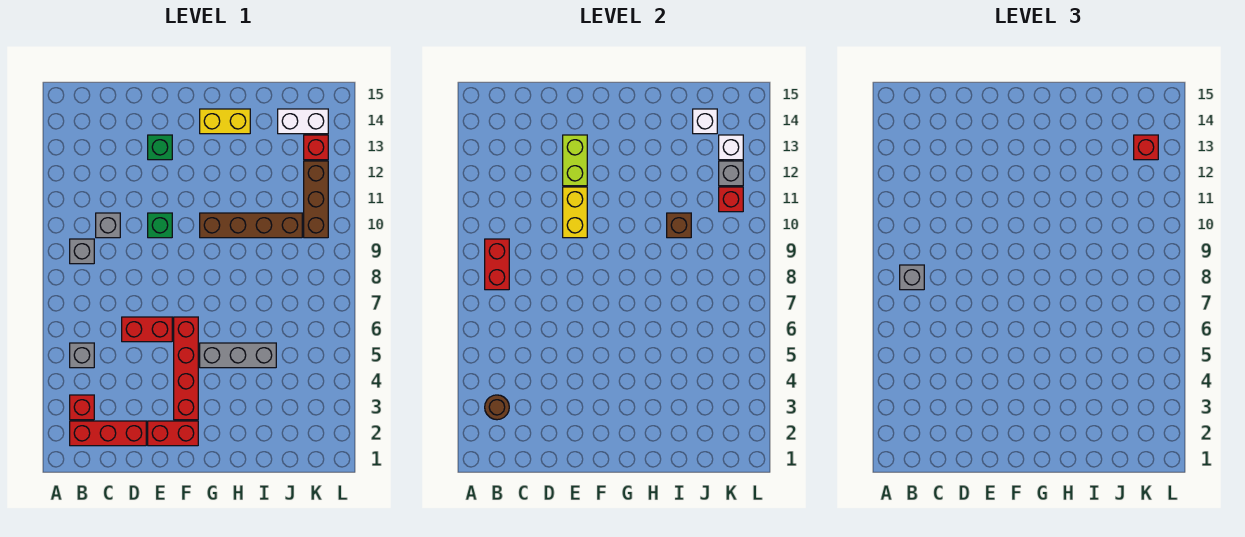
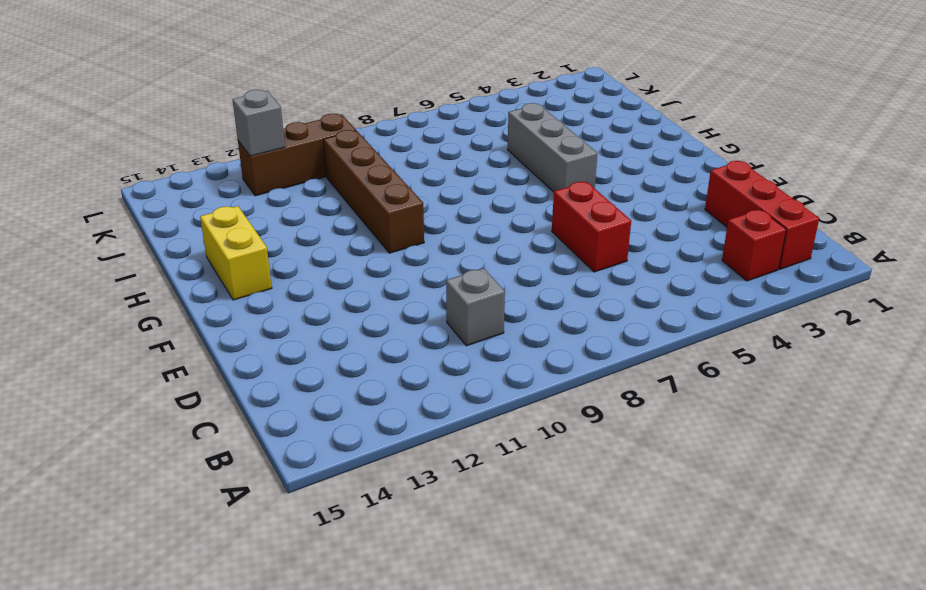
none -> grey 1x1 brick [70,343,94,368]
none -> grey 1x1 brick [70,239,94,264]
none -> red 1x2 brick [148,421,198,446]

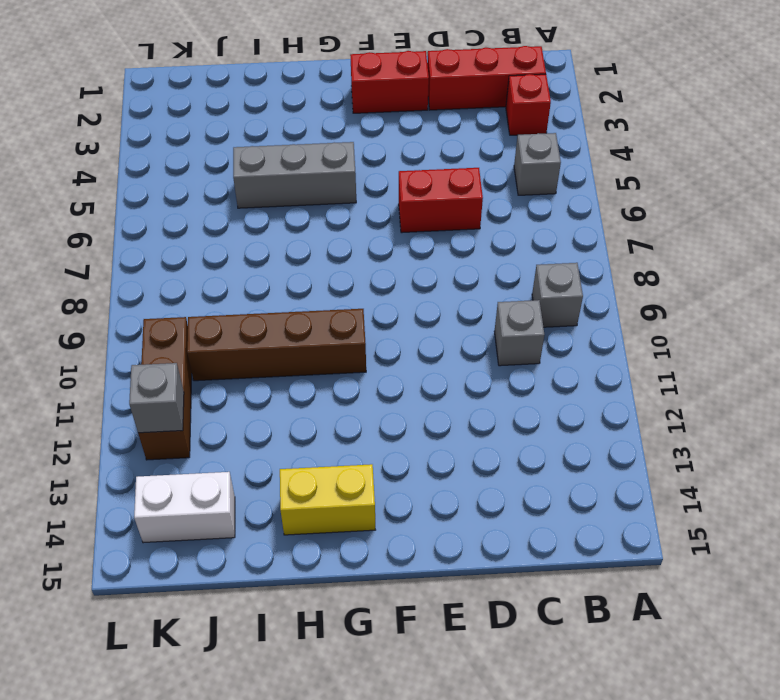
none -> green 1x1 brick [148,213,172,238]
none -> green 1x1 brick [148,135,172,160]
none -> red 1x4 brick [174,317,198,420]

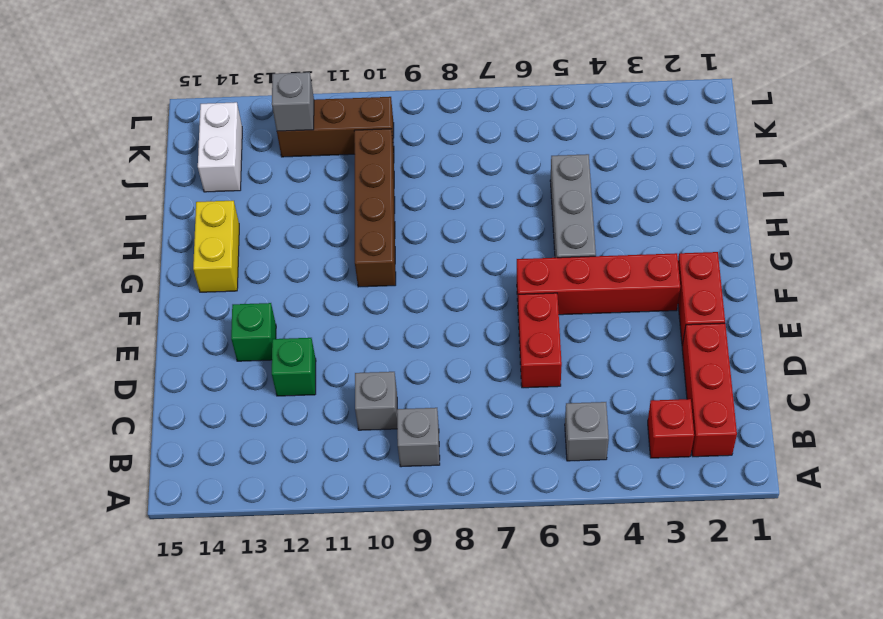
green 1x1 brick [272,338,316,396] -> green 1x1 brick moved to [148,213,172,238]
none -> red 1x1 brick [304,135,328,160]
none -> brown 1x1 round brick [485,395,509,420]
none -> red 1x2 brick [485,239,509,290]

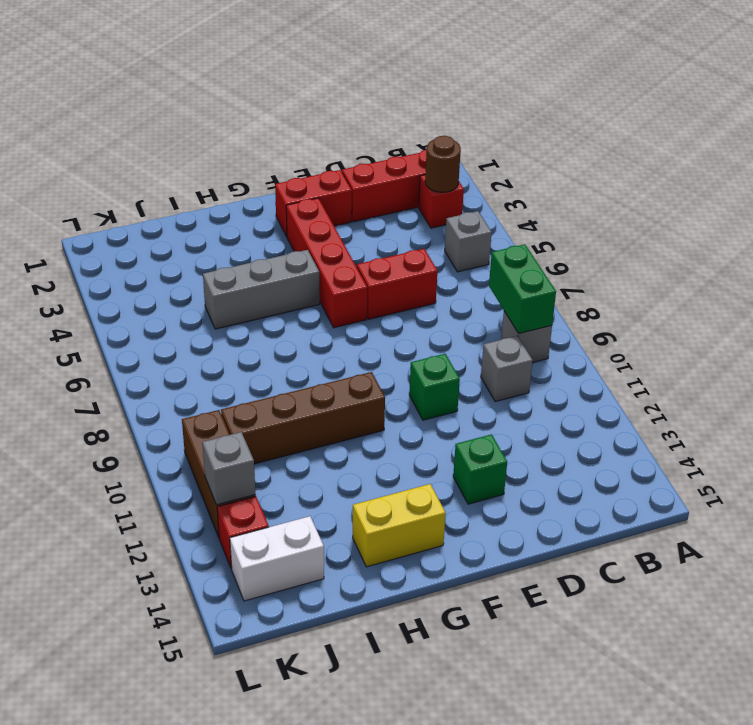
green 1x2 brick [489,244,556,334] -> red 1x2 brick [485,239,509,290]
none -> yellow 1x2 brick [563,187,587,238]
none -> lime 1x2 brick [563,135,587,186]
none -> brown 1x1 brick [667,213,691,238]

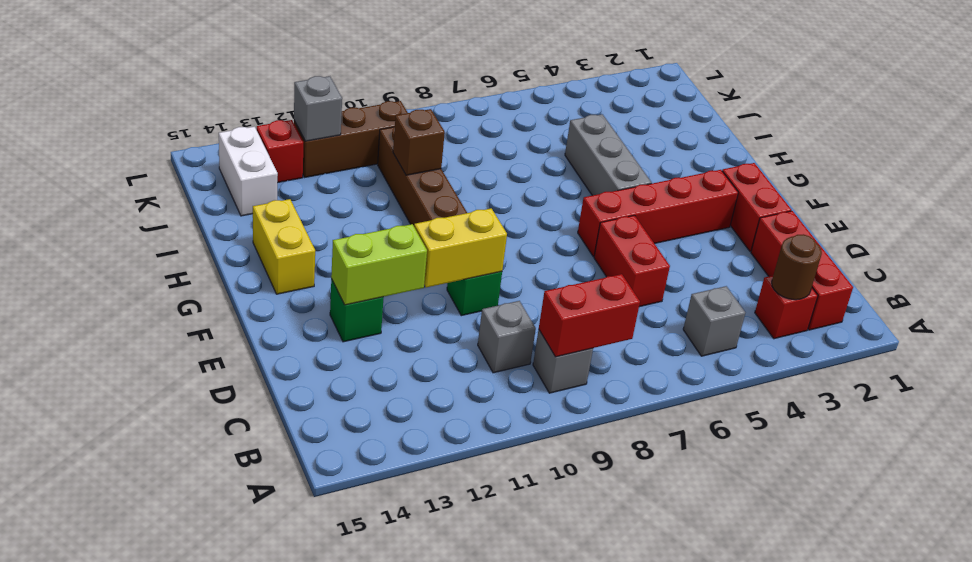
none -> white 1x1 brick [693,109,717,134]
none -> red 1x1 brick [719,187,743,212]
none -> white 1x1 brick [719,135,743,160]

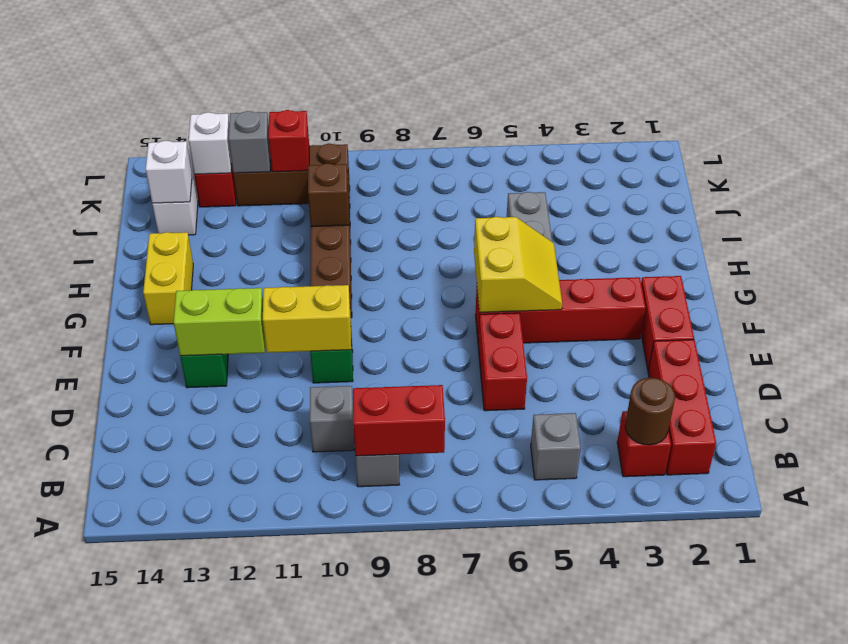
yellow 2x2 slope [474,217,562,312] -> none
none -> grey 1x1 brick [900,265,924,290]
none -> red 1x1 brick [1134,135,1158,160]

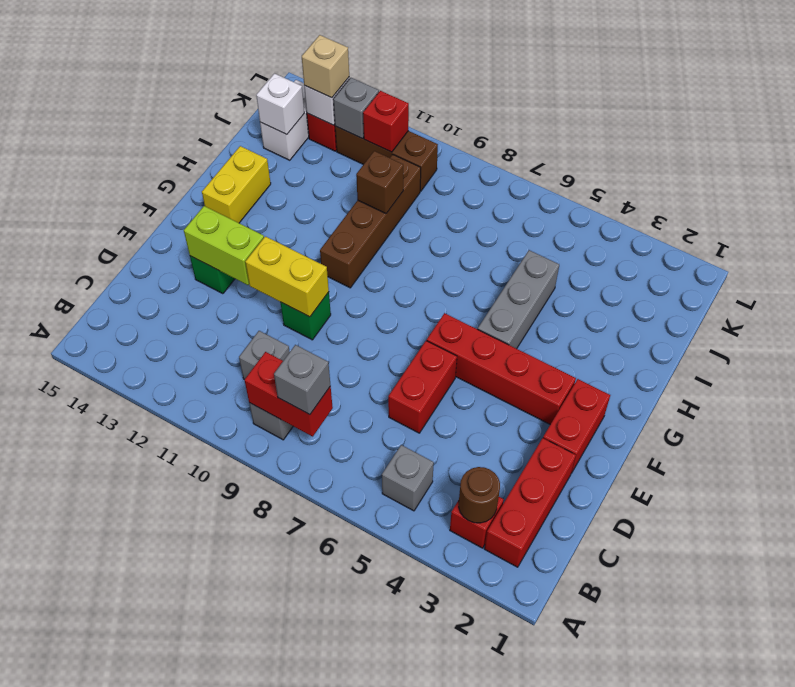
tan 1x1 brick [302,35,349,98] -> red 1x1 brick [1134,135,1158,160]

